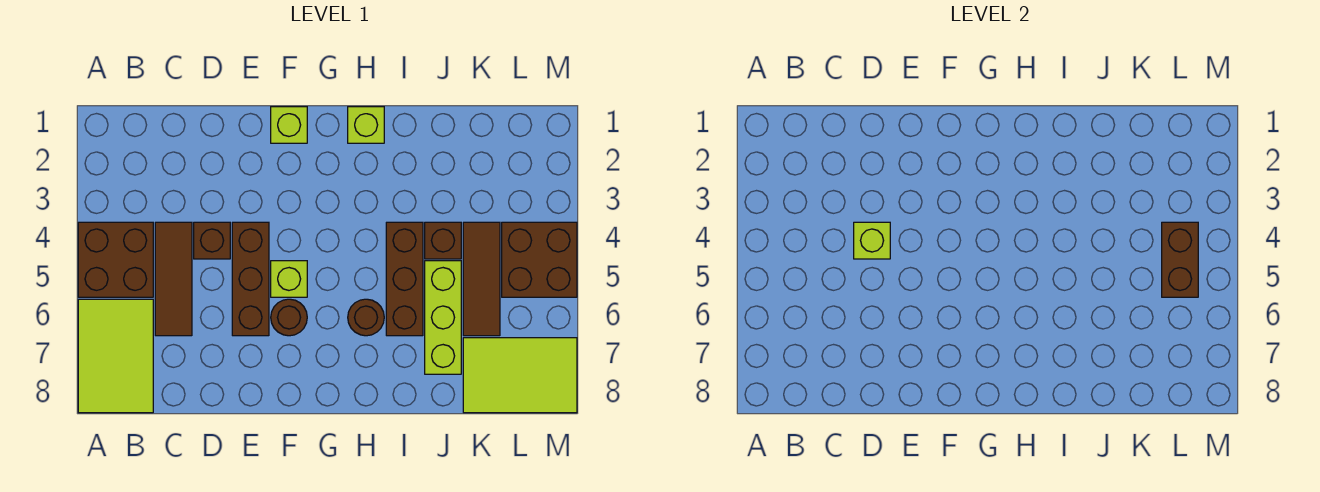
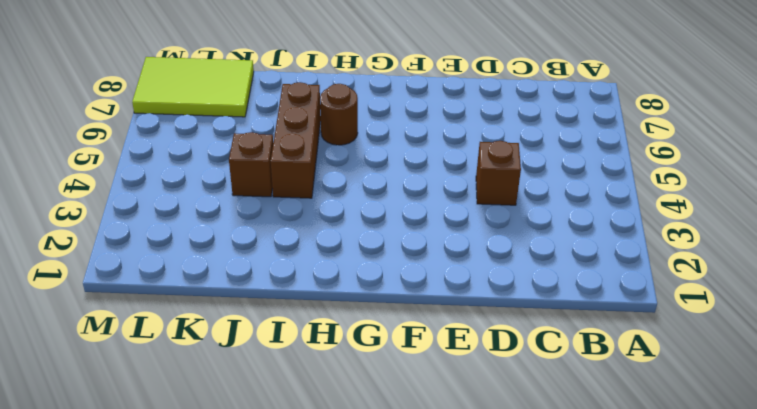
none -> brown 2x2 brick [78,222,153,297]
none -> lime 2x3 tile [78,299,153,413]
none -> brown 1x3 tile [155,222,192,336]

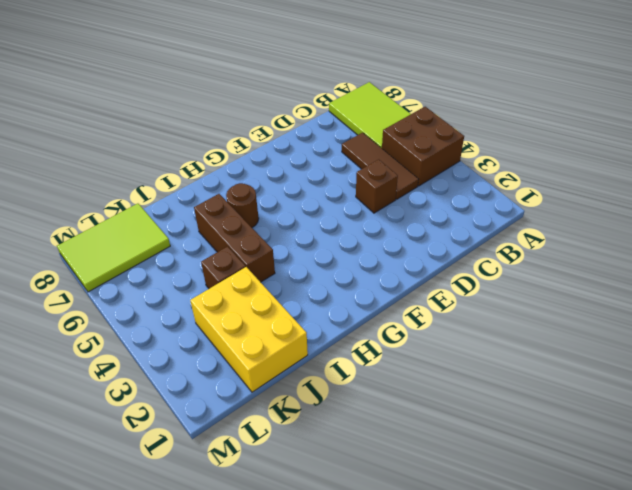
yellow 2x3 brick [190,267,308,392] -> none
none -> brown 1x3 brick [232,222,269,336]
none -> lime 1x1 brick [271,107,307,143]
none -> lime 1x1 brick [271,261,307,297]

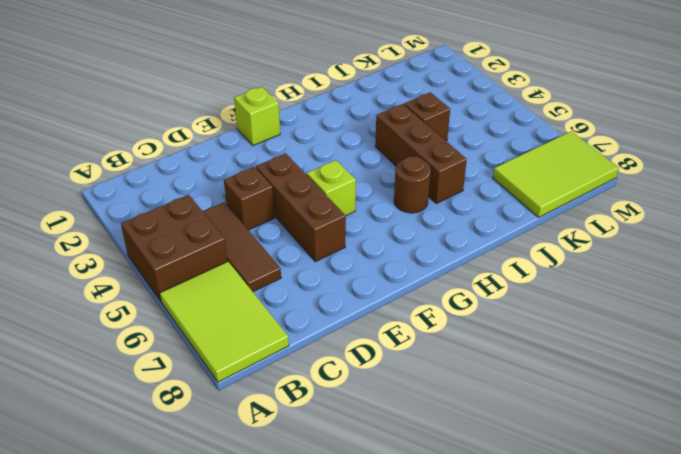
none -> brown 1x1 round brick [271,299,307,336]
none -> lime 1x1 brick [348,107,384,143]
none -> lime 1x3 brick [425,261,461,374]

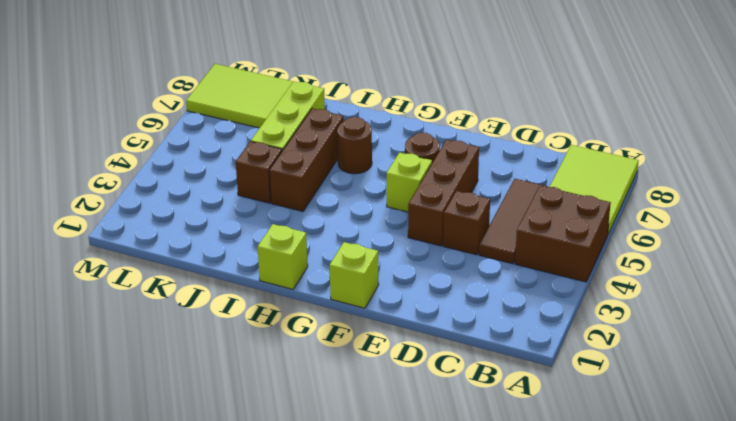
none -> brown 1x3 tile [463,222,500,336]
none -> brown 2x2 brick [502,222,577,297]
none -> lime 1x1 brick [854,222,890,259]

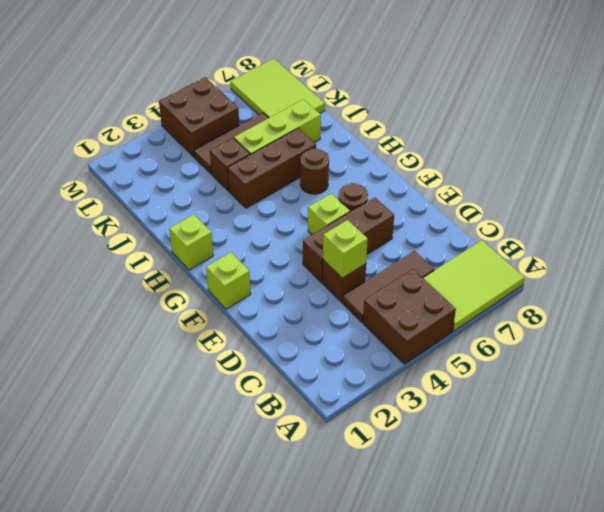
none -> brown 1x2 brick [1162,222,1198,297]

